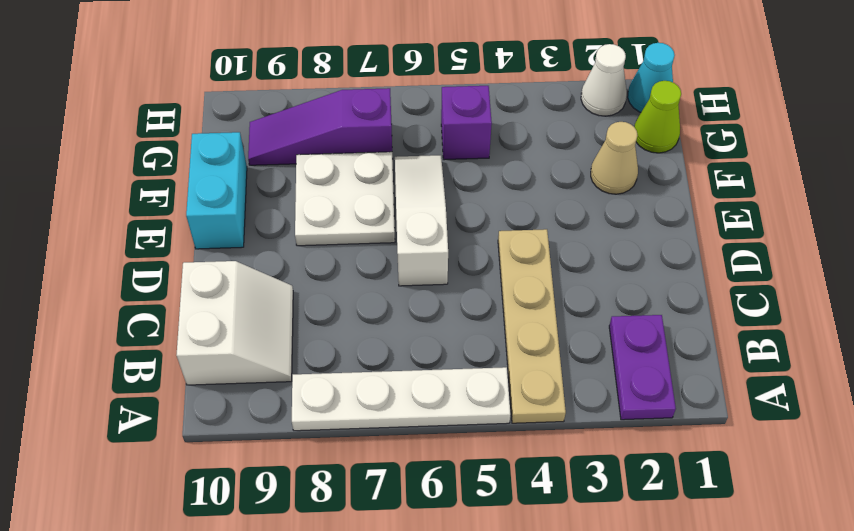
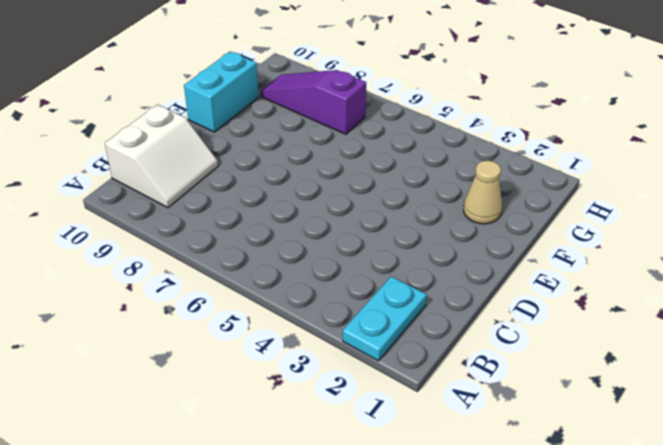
cyan 1x2 plate [343,276,427,361] -> purple 1x2 plate [609,315,676,420]
none -> tan 1x4 plate [498,229,566,423]
none -> white 1x4 plate [292,367,510,431]
none -> white 1x3 slope [395,155,448,286]

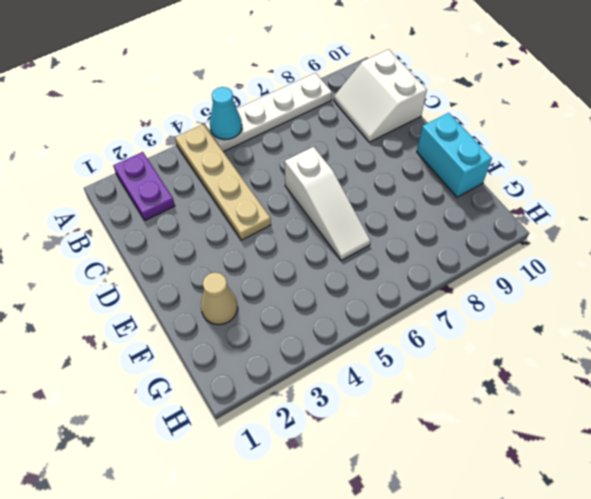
cyan 1x1 cone [210,87,242,140] -> cyan 1x1 cone moved to [628,43,675,112]
none -> white 2x2 plate [295,152,395,246]
none -> lime 1x1 cone [634,81,681,153]
none -> purple 1x1 brick [441,86,492,160]

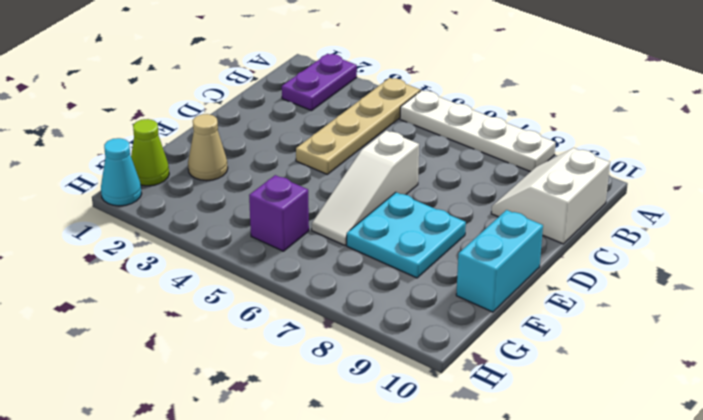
cyan 2x2 plate [347,192,466,278] -> white 2x2 plate [295,152,395,246]
none -> purple 1x3 slope [248,88,392,165]
none -> white 1x1 cone [581,44,627,116]

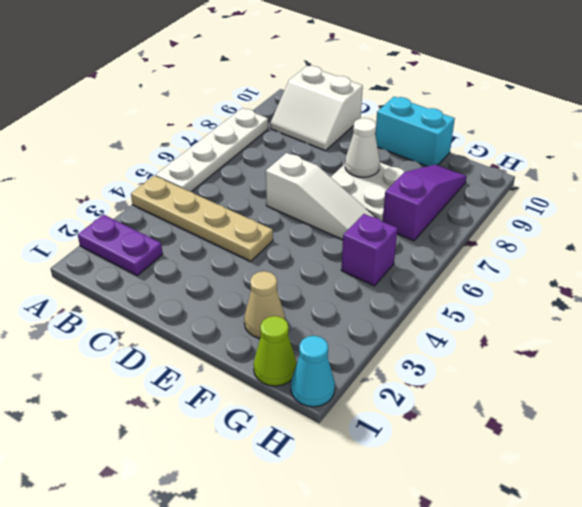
white 1x1 cone [345,118,380,177] -> white 1x1 cone moved to [581,44,627,116]

